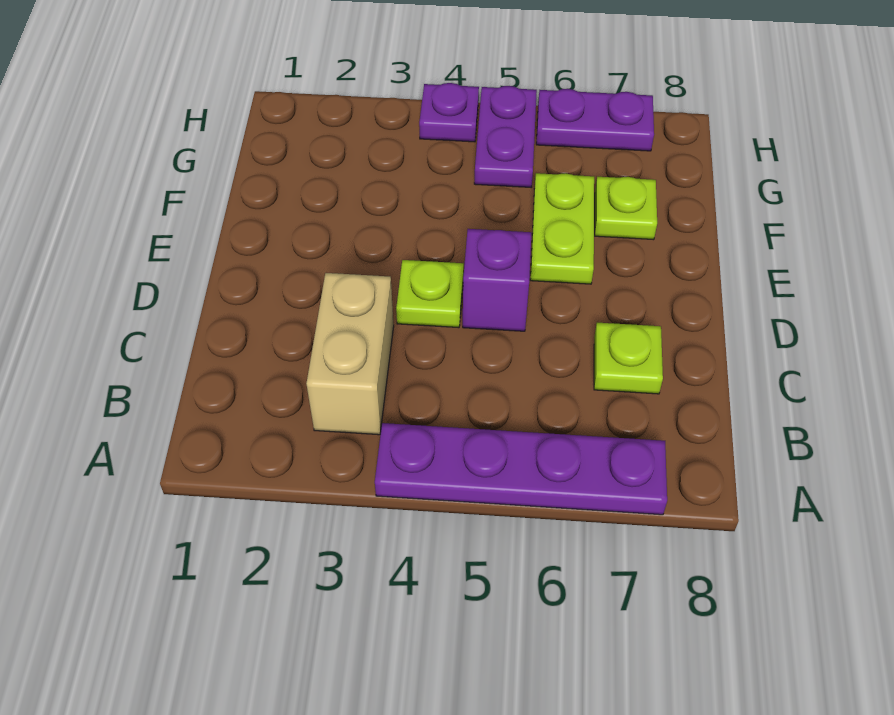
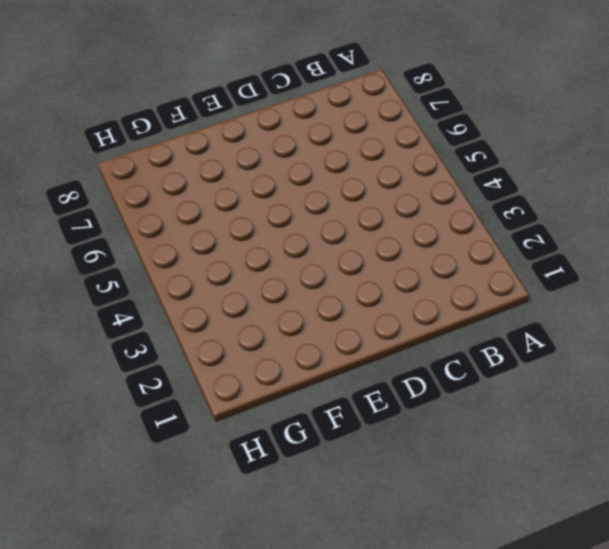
none -> purple 1x4 plate [375,423,667,515]
none -> tan 1x2 brick [306,273,394,435]

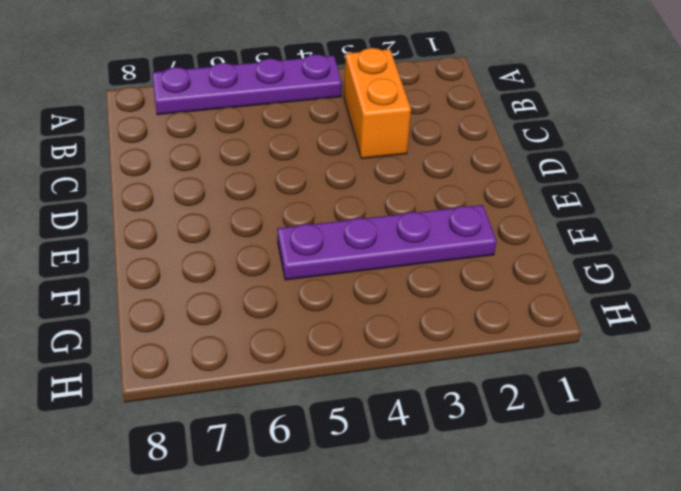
orange 1x2 brick [344,48,411,159] -> tan 1x2 brick [306,273,394,435]
purple 1x4 plate [277,205,497,280] -> none
none -> lime 1x1 plate [594,323,663,394]
none -> lime 1x1 plate [396,260,464,328]

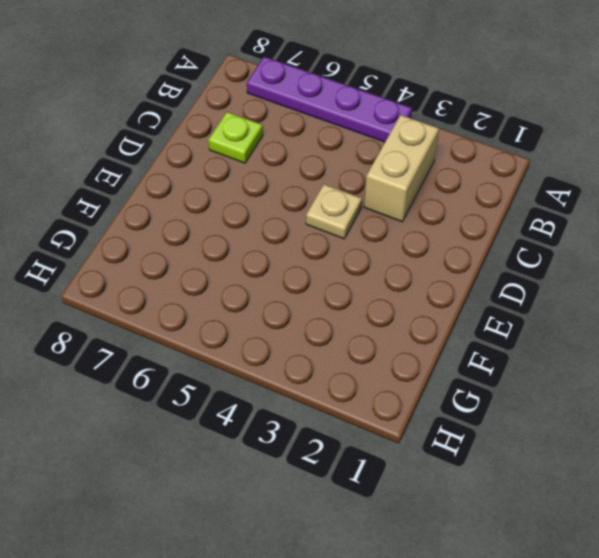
tan 1x1 plate [306,184,362,239] -> lime 1x1 plate [396,260,464,328]
none -> purple 1x1 brick [463,229,531,331]
none -> lime 1x2 plate [530,173,594,284]

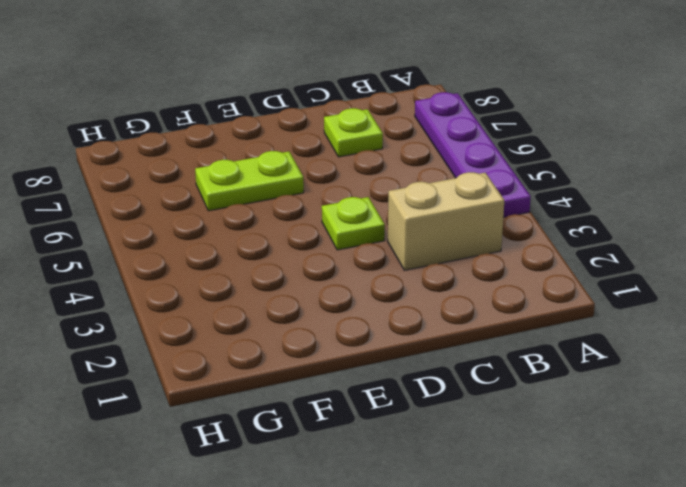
none -> purple 1x1 brick [463,229,531,331]
none -> lime 1x1 plate [595,177,657,240]

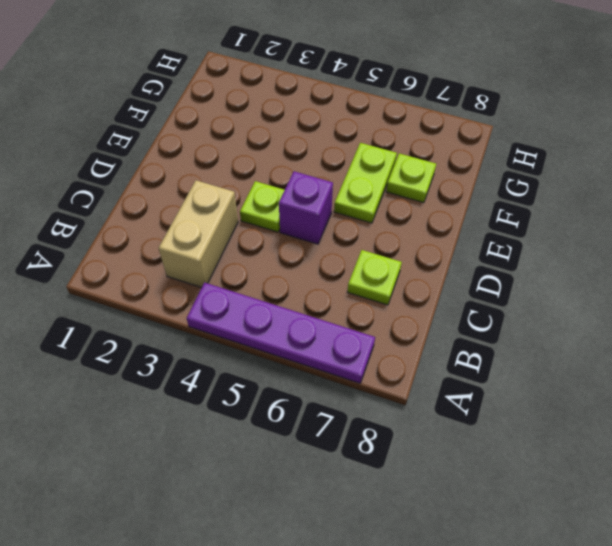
none -> purple 1x2 plate [474,86,537,187]
none -> purple 1x1 plate [419,83,479,142]

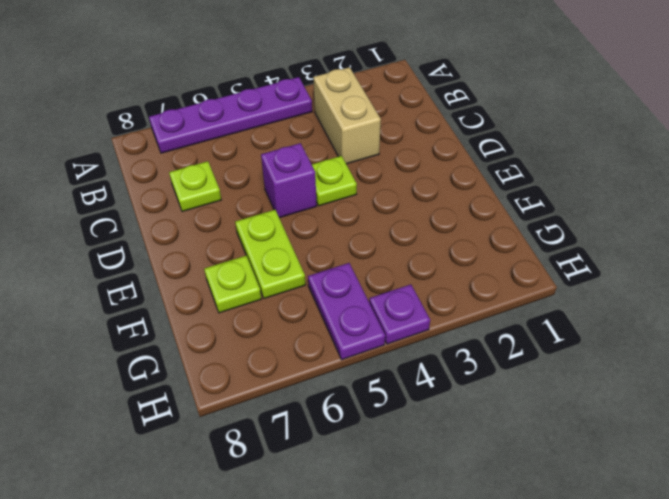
none -> purple 1x2 plate [536,89,654,151]

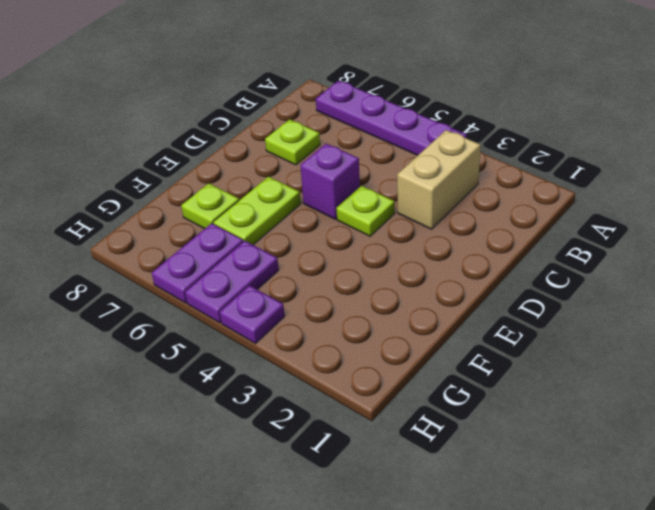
purple 1x2 plate [152,223,243,303] -> purple 1x2 plate turned to [536,89,654,151]

